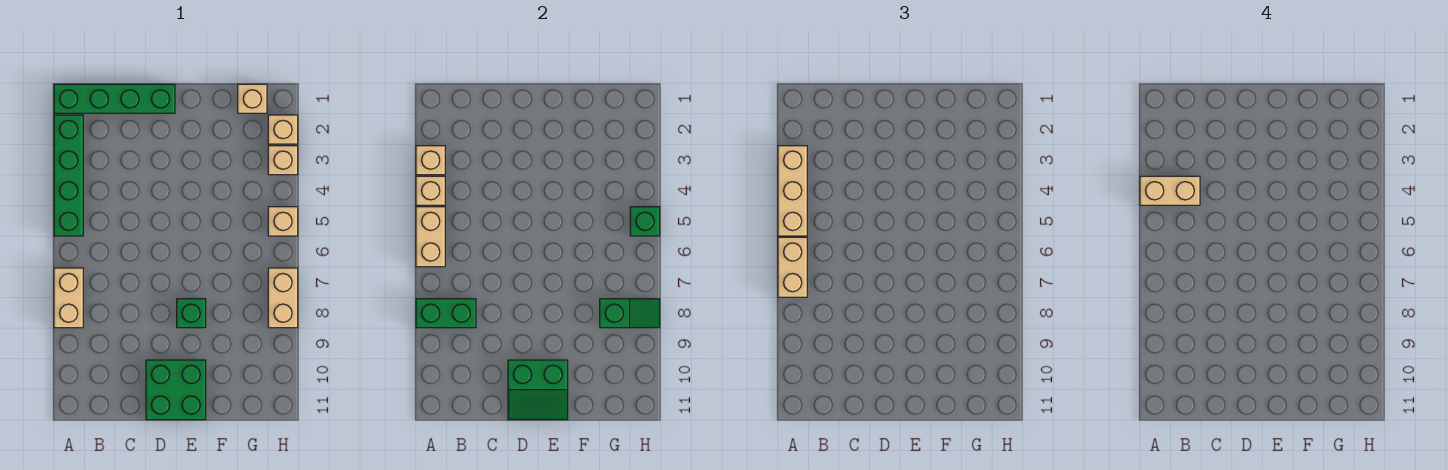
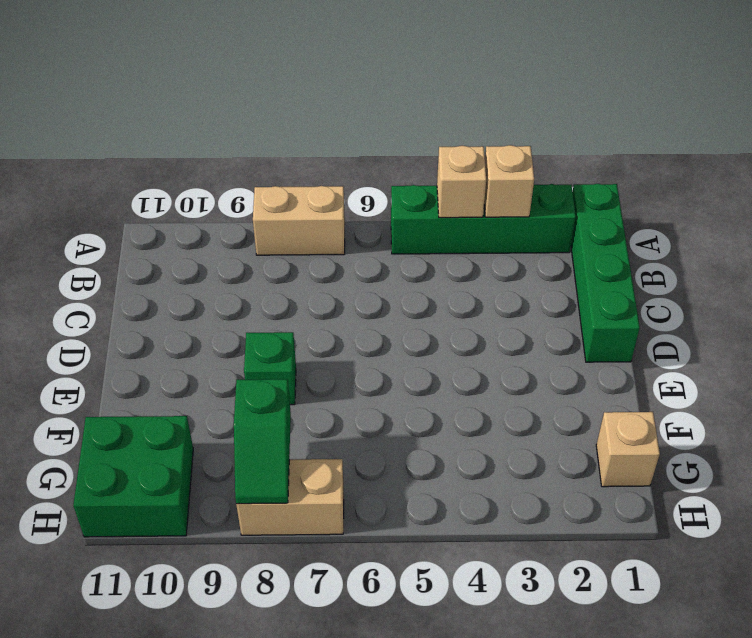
green 2x2 brick [73,416,193,537] -> green 2x2 brick moved to [146,360,206,420]
none -> tan 1x1 brick [268,115,298,144]
none -> tan 1x1 brick [268,146,298,175]
none -> tan 1x1 brick [268,207,298,236]

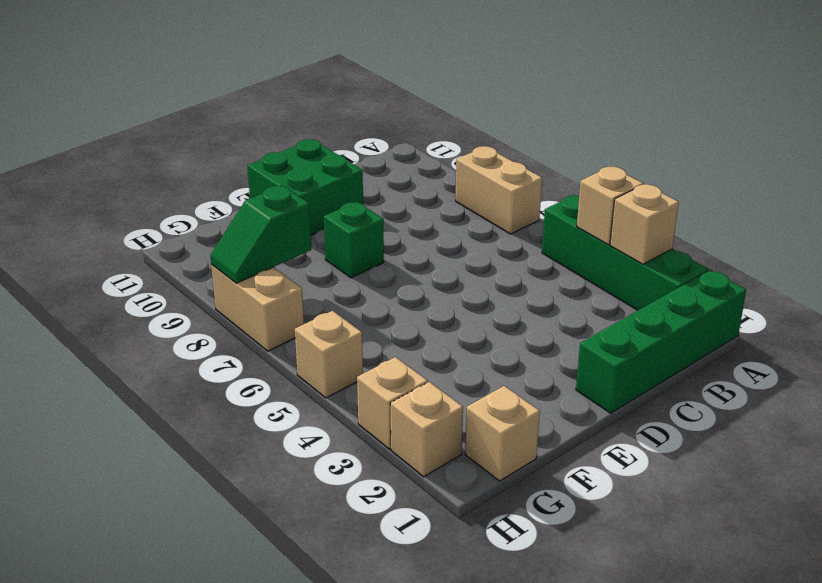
none -> tan 1x2 brick [416,207,445,267]
none -> green 1x2 brick [416,299,476,328]
none -> green 2x2 slope [508,360,568,420]

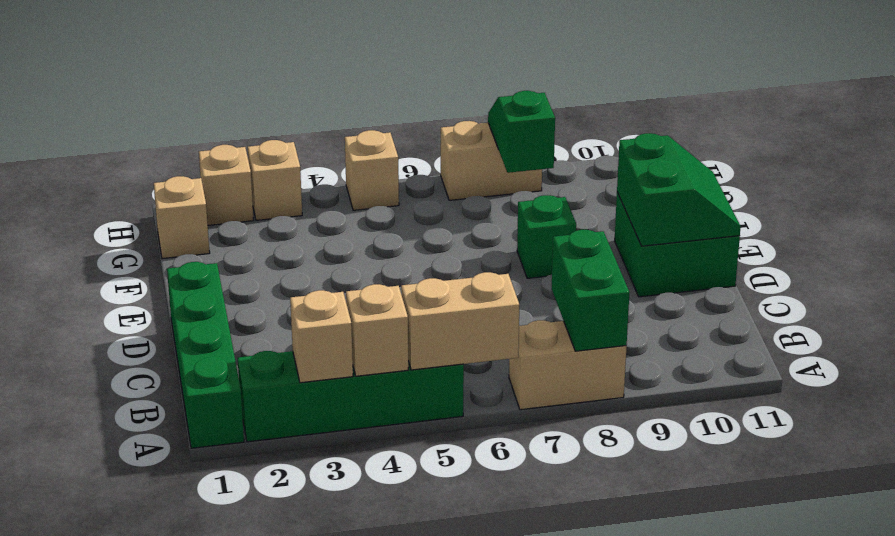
none -> green 1x1 brick [630,207,660,236]
none -> tan 1x3 brick [778,146,807,236]
none -> tan 1x2 brick [778,237,807,297]

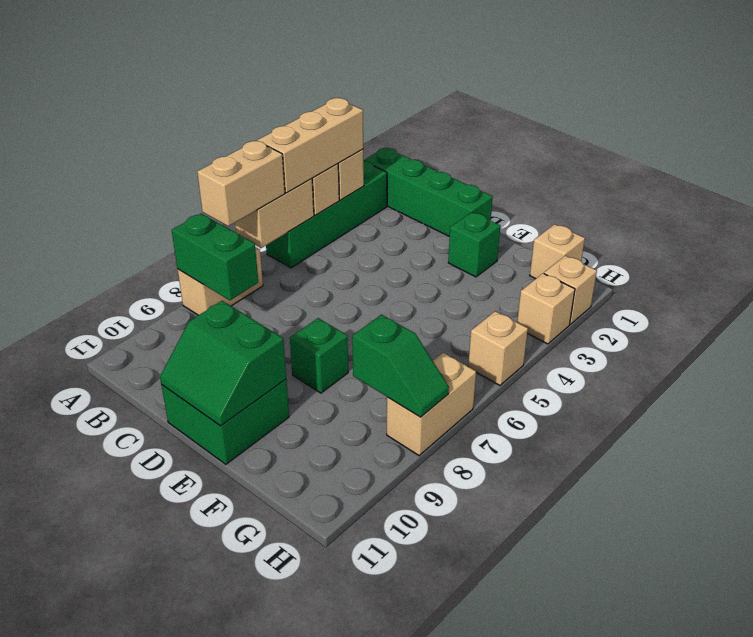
green 1x1 brick [448,212,500,277] -> green 1x1 brick moved to [630,207,660,236]
none -> tan 1x2 brick [1140,176,1200,205]

